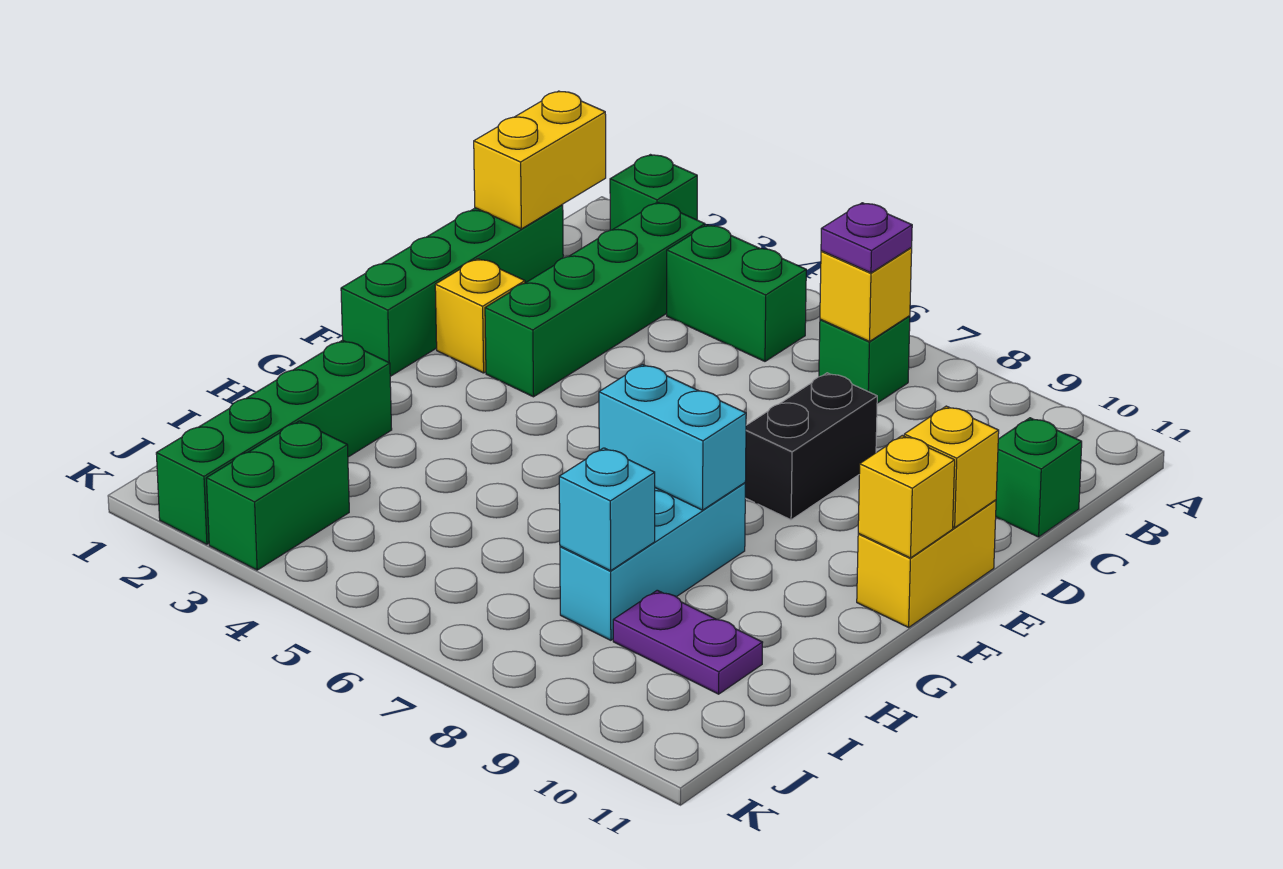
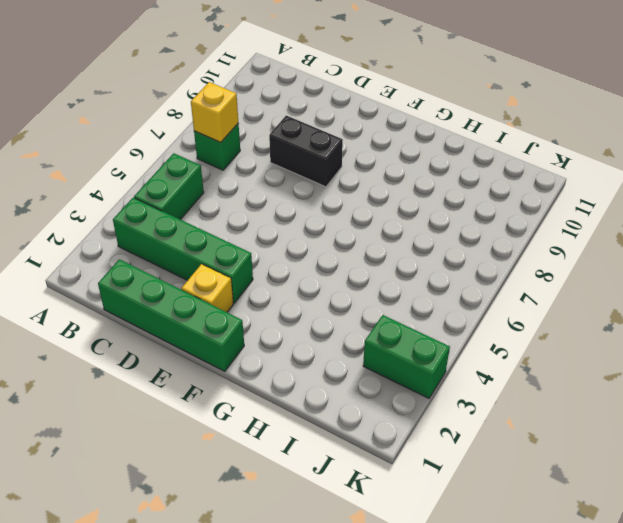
none -> green 1x1 brick [610,155,697,230]
none -> green 1x1 brick [996,418,1082,537]
none -> yellow 1x2 brick [857,500,996,627]

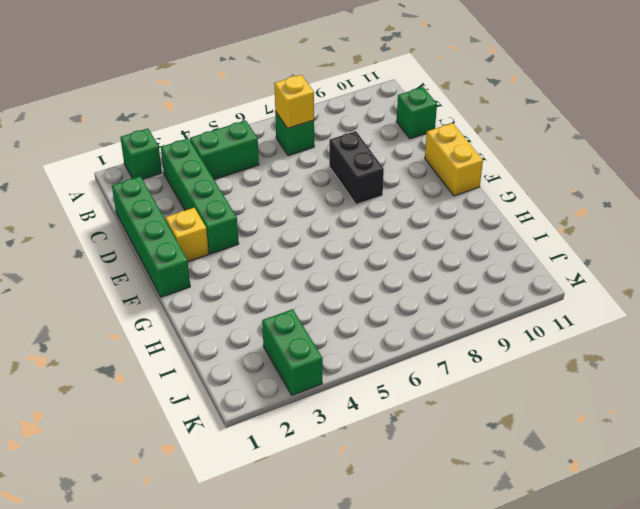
none -> cyan 1x3 brick [560,483,745,640]
none -> green 1x4 brick [156,340,392,544]
none -> purple 1x2 plate [613,590,763,694]

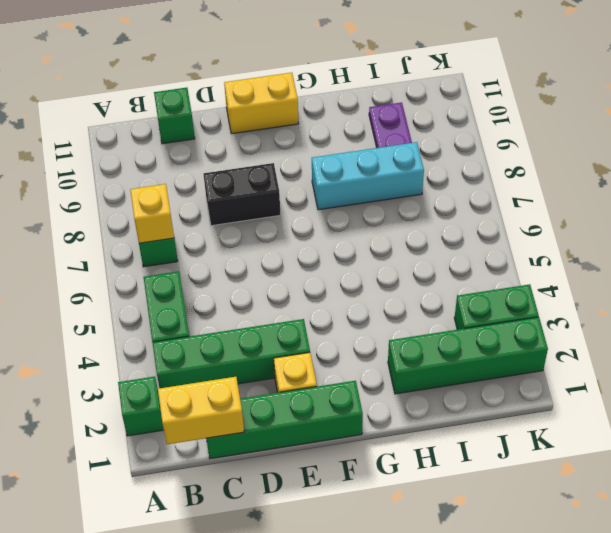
none -> yellow 1x1 brick [904,406,999,528]
none -> yellow 1x1 brick [858,436,955,558]
none -> cyan 1x2 brick [599,364,746,510]

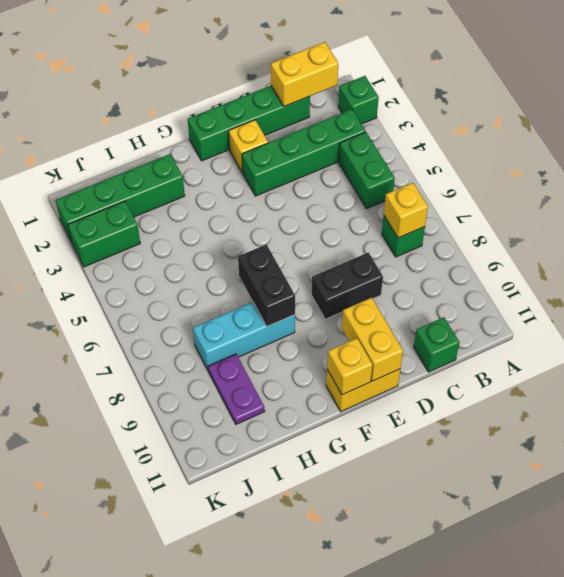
yellow 1x2 brick [342,298,403,381] -> yellow 1x1 brick [904,406,999,528]
black 1x2 brick [238,244,295,326] -> cyan 1x2 brick [599,364,746,510]
none -> cyan 1x1 brick [559,448,655,571]
none -> purple 1x1 plate [821,203,912,273]

